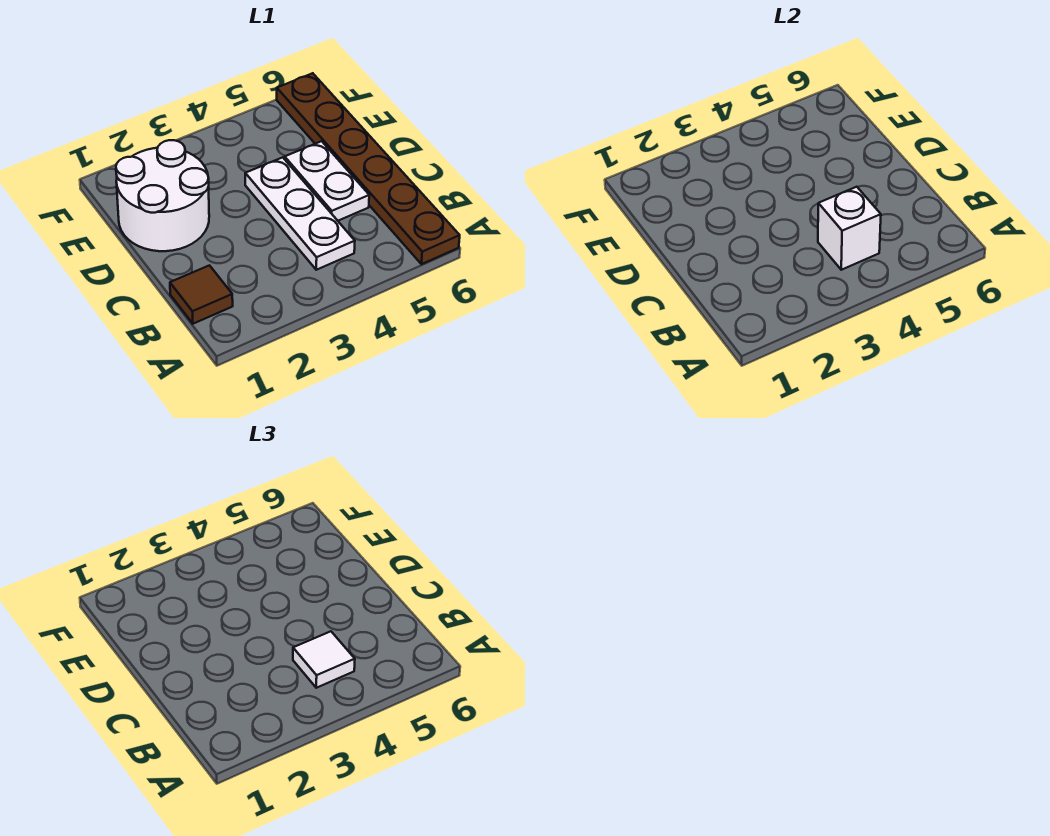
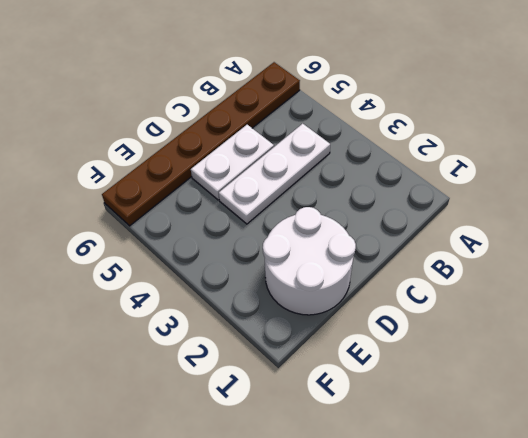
none -> brown 1x1 tile [170,265,233,324]
none -> white 1x1 brick [818,187,881,270]

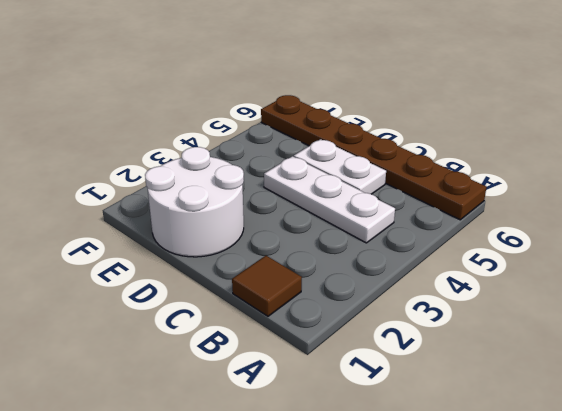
none -> white 1x1 brick [818,187,881,270]
none -> white 1x1 tile [293,631,355,688]

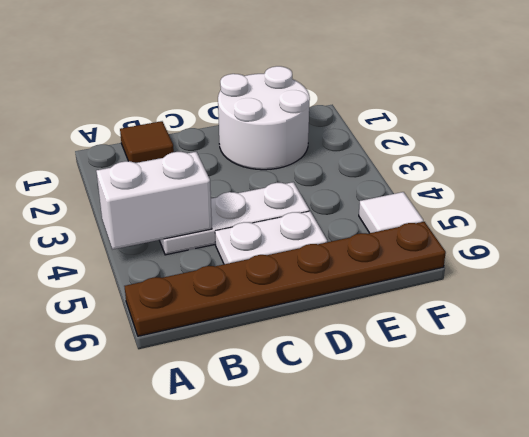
white 1x2 brick [96,152,212,249] -> white 1x1 brick [818,187,881,270]
white 1x1 tile [359,192,423,233] -> white 1x1 tile moved to [293,631,355,688]

